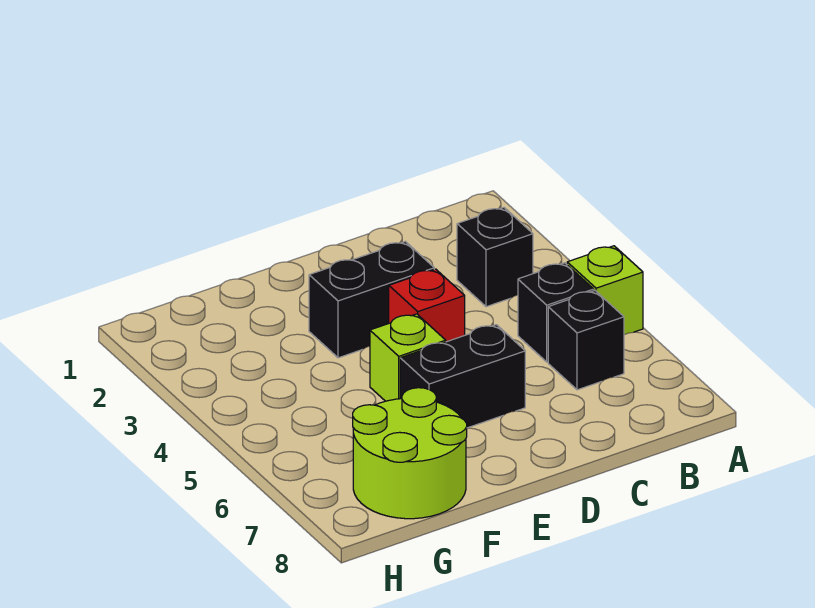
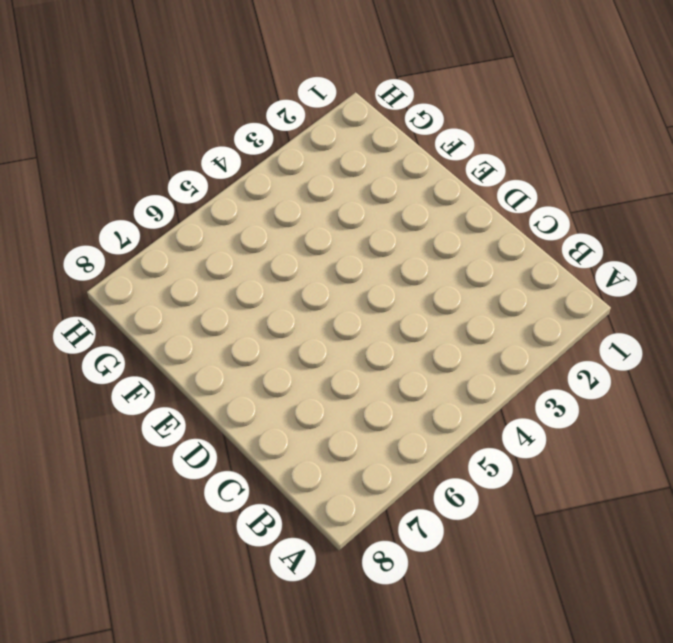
none -> lime 1x1 brick [567,246,643,335]
none -> black 1x1 brick [457,208,533,307]

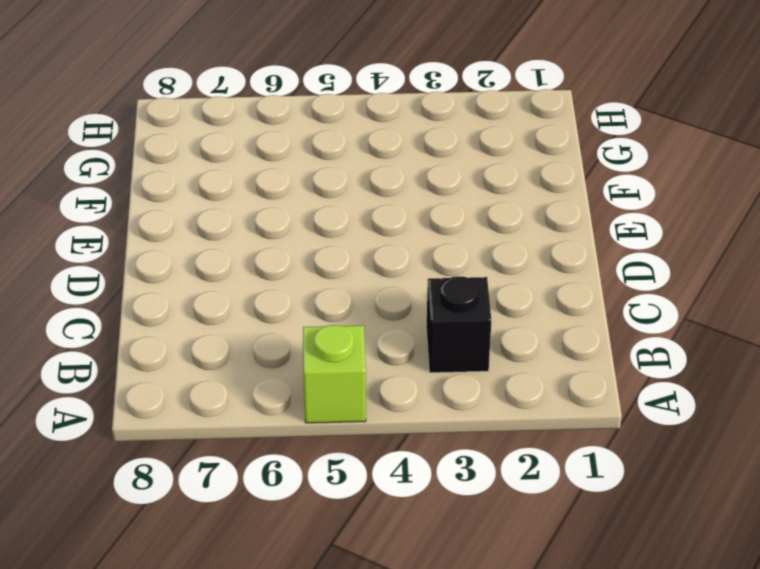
none -> black 1x1 brick [518,263,594,362]
none -> black 1x1 brick [548,291,624,390]

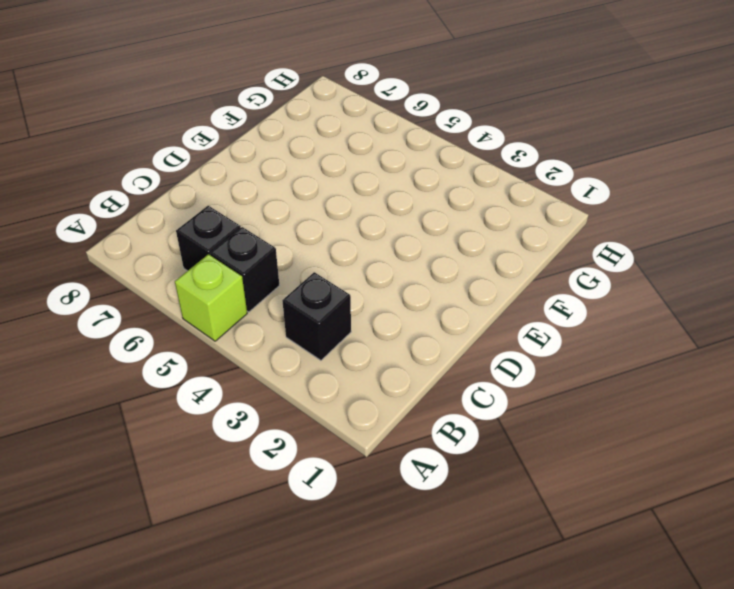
none -> black 1x2 brick [309,241,434,358]
none -> red 1x1 brick [389,269,465,342]

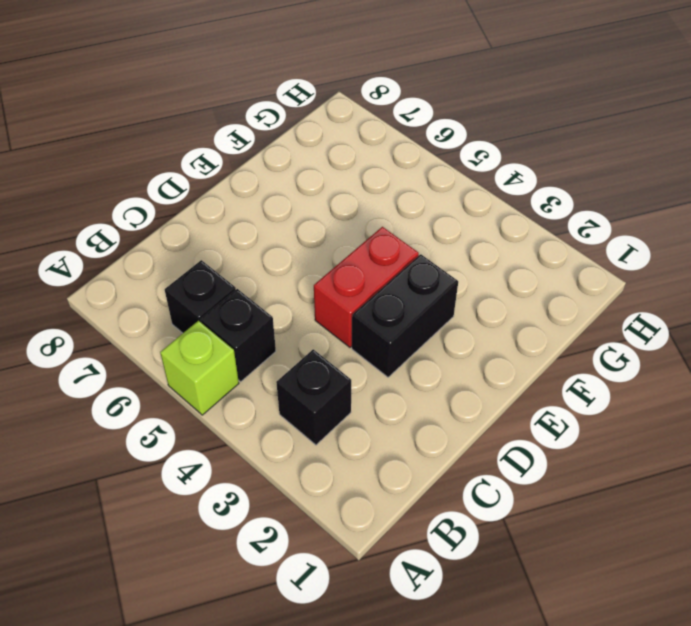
red 1x2 brick [314,227,419,347] -> red 1x1 brick [389,269,465,342]
none -> black 1x2 brick [400,325,525,428]
none -> lime 1x1 brick [370,314,446,401]

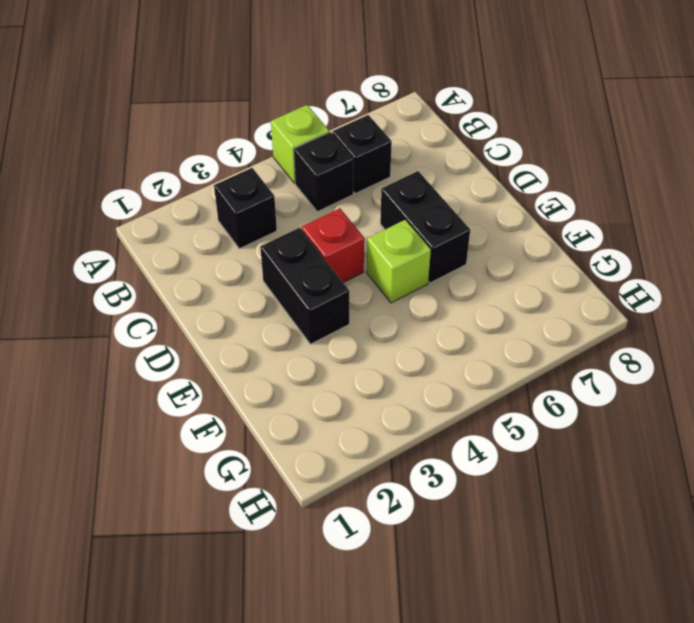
none -> lime 2x2 round brick [353,388,467,519]

